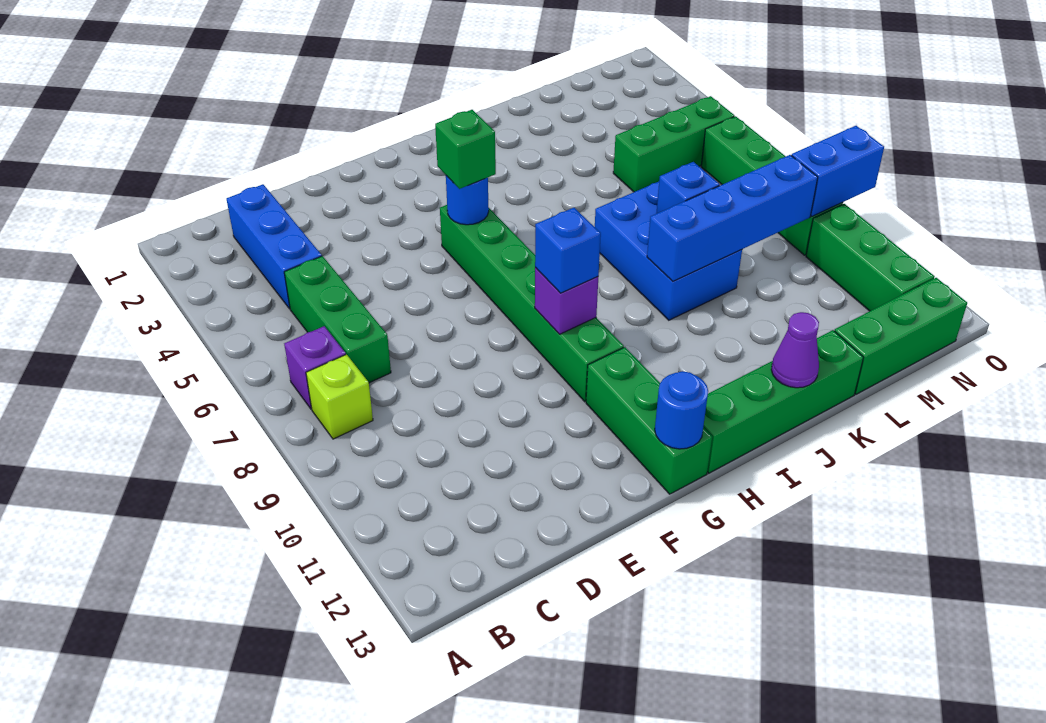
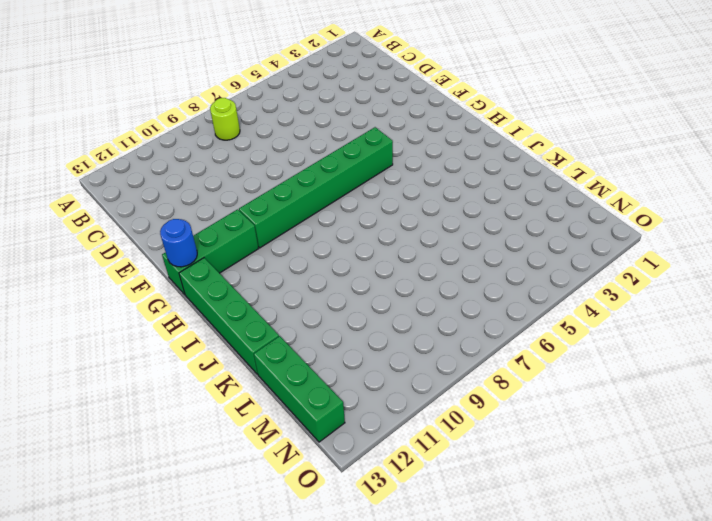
lime 1x1 round brick [210,98,240,140] -> lime 1x1 brick [306,355,373,439]
none -> purple 1x1 brick [284,326,346,409]
none -> blue 1x3 brick [227,184,322,309]
none -> green 1x3 brick [284,256,391,383]

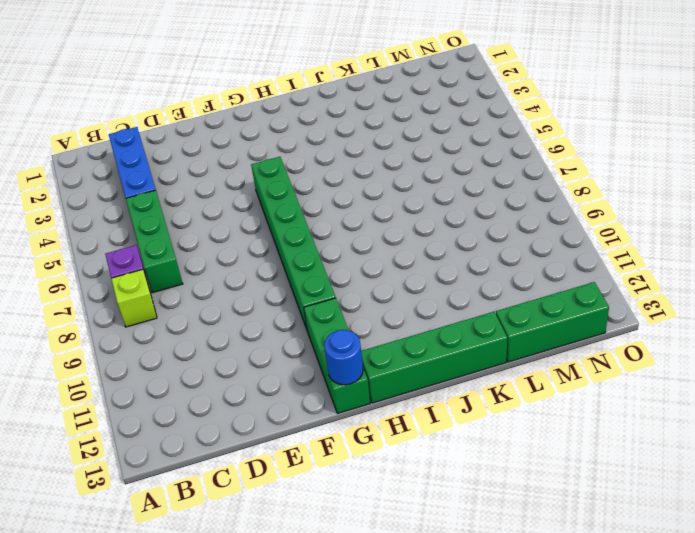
none -> blue 2x3 brick [595,182,742,320]
none -> green 1x3 brick [613,96,734,192]
none -> green 1x4 brick [701,116,843,255]

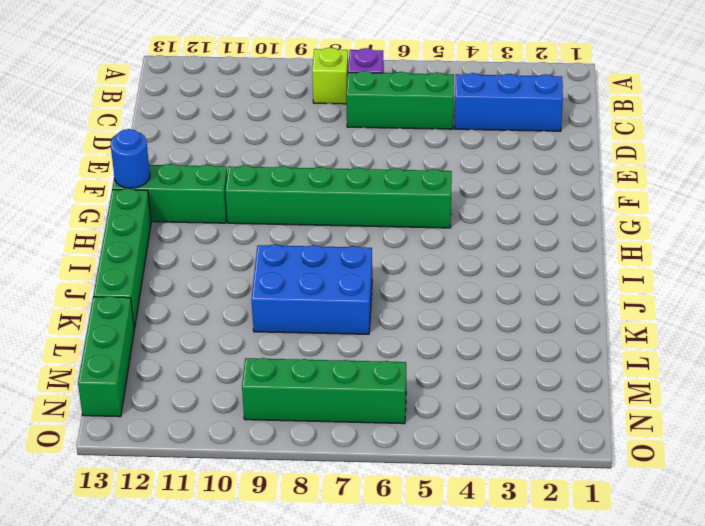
none -> green 1x3 brick [613,96,734,192]
none -> green 1x3 brick [806,204,935,311]
none -> blue 1x1 round brick [446,176,489,225]

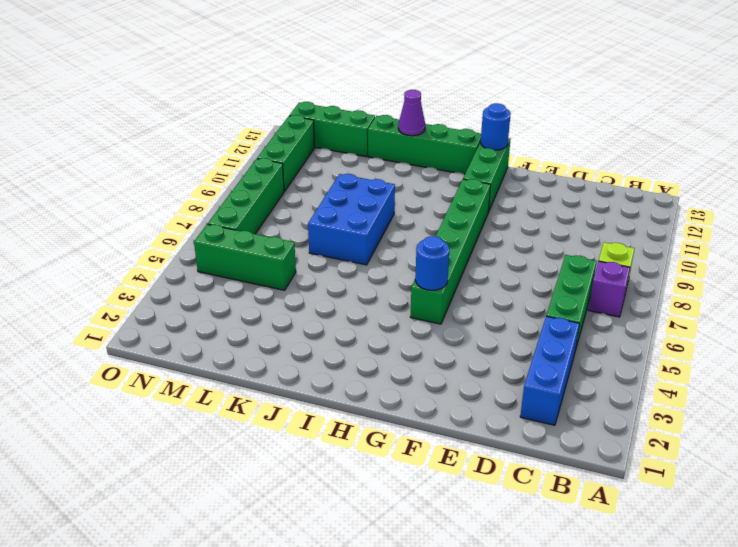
none -> purple 1x1 brick [535,267,598,334]
none -> blue 1x4 brick [647,155,818,281]
none -> blue 1x1 brick [656,162,720,214]

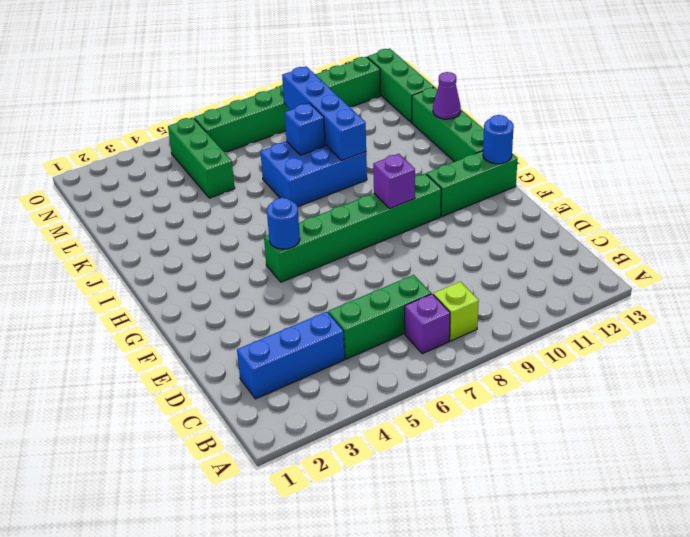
none -> blue 1x2 brick [791,126,884,216]
none -> green 1x1 brick [435,110,496,189]
none -> blue 1x1 brick [535,208,601,293]

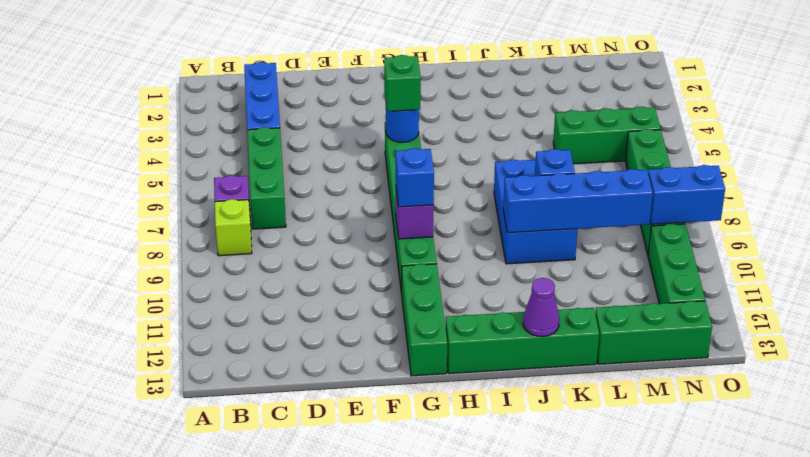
none -> blue 1x1 round brick [655,371,708,449]

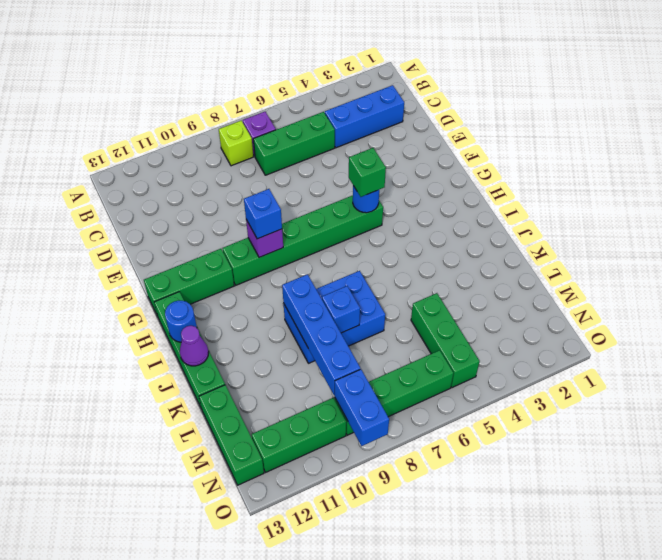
blue 1x1 round brick [165,301,197,342] -> blue 1x1 round brick moved to [655,371,708,449]

